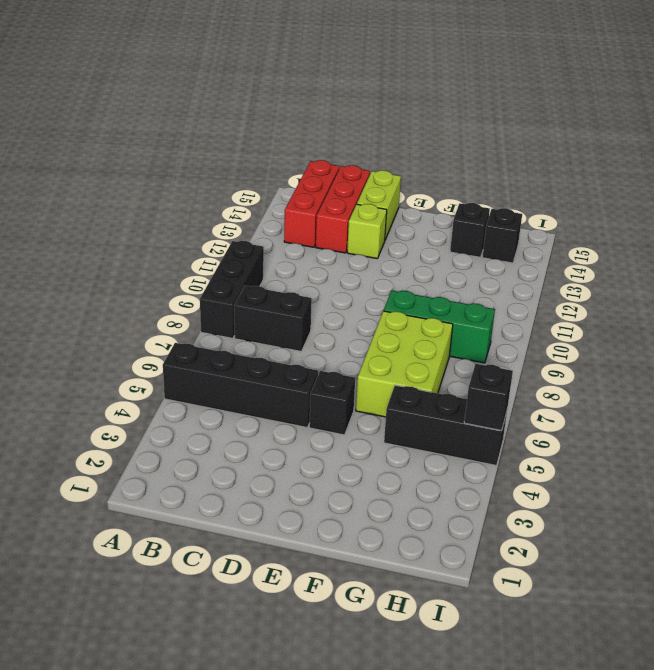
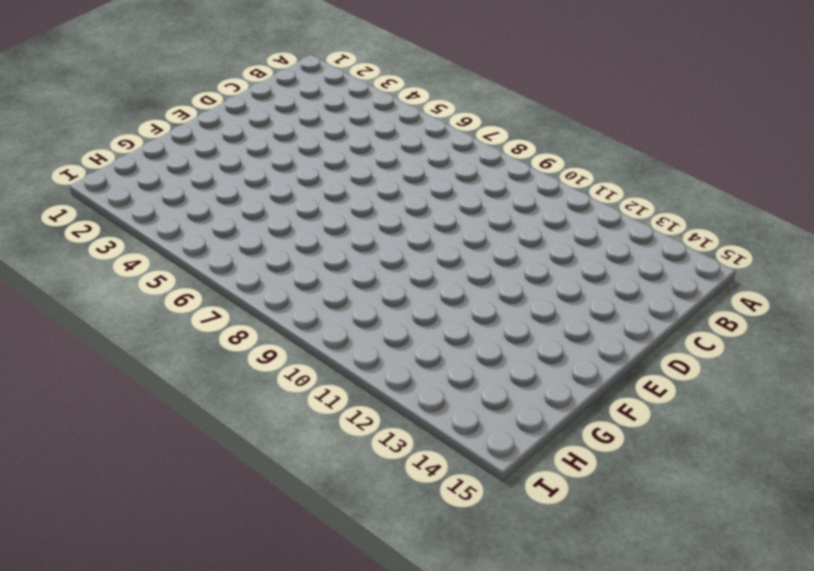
none -> black 1x4 brick [163,343,318,427]
none -> black 1x3 brick [200,241,264,338]
none -> black 1x2 brick [234,286,312,351]

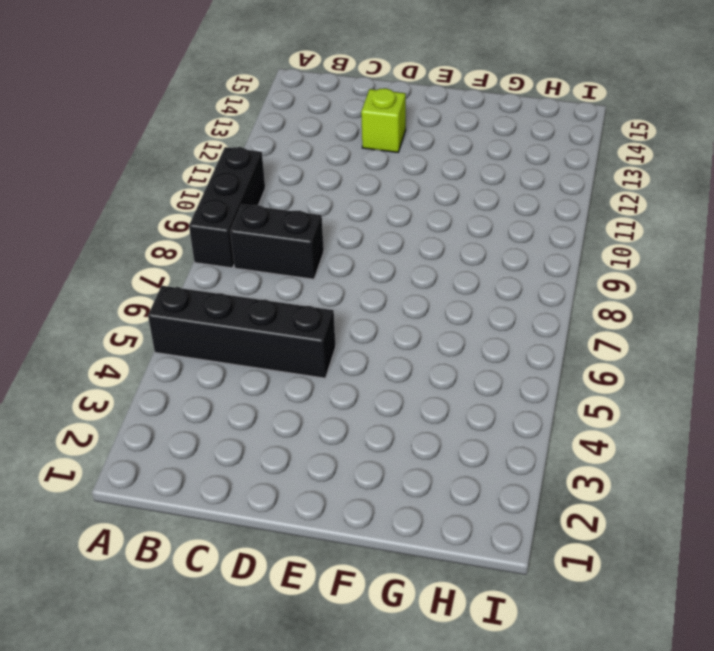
none -> red 1x3 brick [284,160,339,247]
none -> red 1x3 brick [316,165,370,253]
none -> lime 1x2 brick [357,170,401,240]

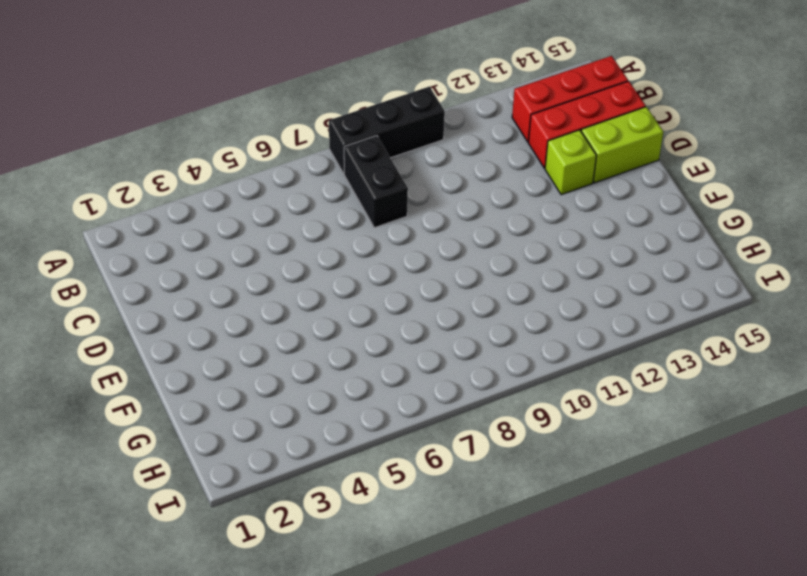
none -> black 1x4 brick [163,343,318,427]
none -> black 1x1 brick [309,371,355,435]
none -> lime 2x3 brick [356,311,453,417]

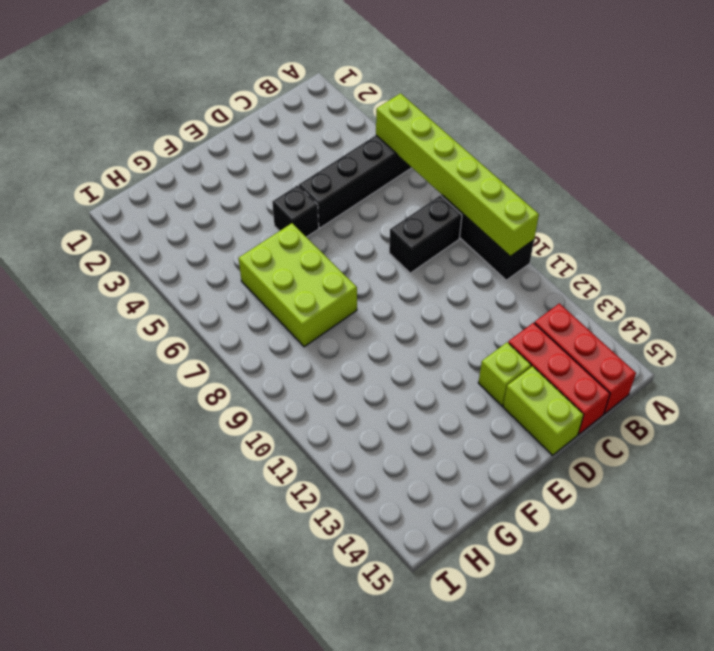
lime 1x6 brick [376,93,539,256] -> none
none -> green 1x3 brick [384,290,495,363]
none -> black 1x3 brick [384,385,507,466]
none -> black 1x1 brick [450,203,490,257]

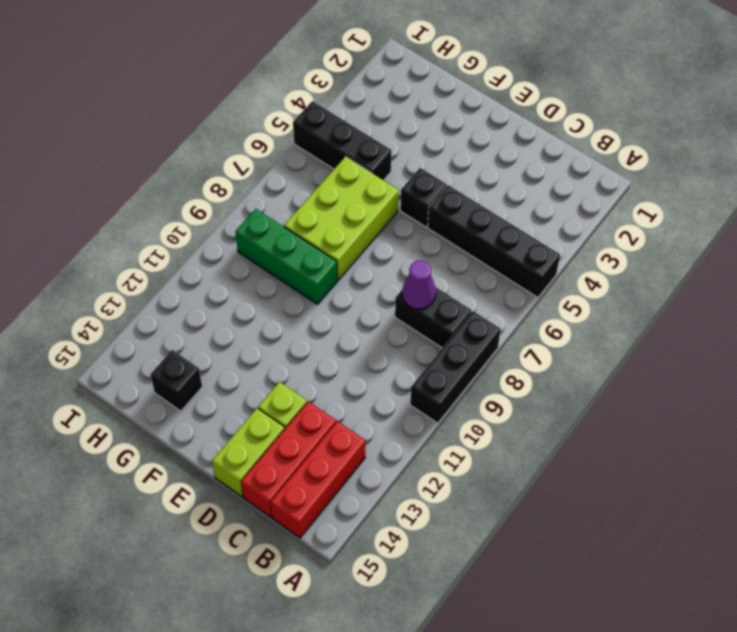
purple 1x1 cone [402,260,436,309] -> none
none -> black 1x1 brick [482,208,522,263]
none -> black 1x1 brick [464,364,513,430]

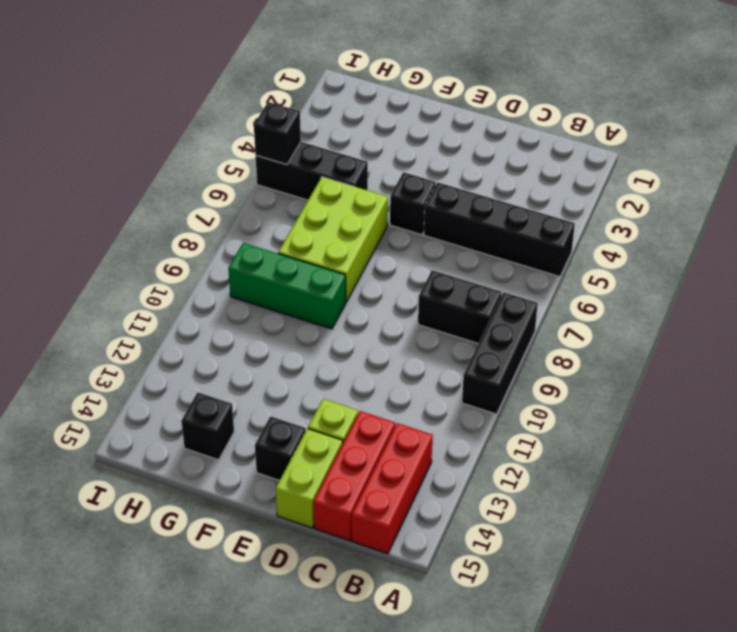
black 1x1 brick [255,416,306,481] -> black 1x1 brick moved to [482,208,522,263]

